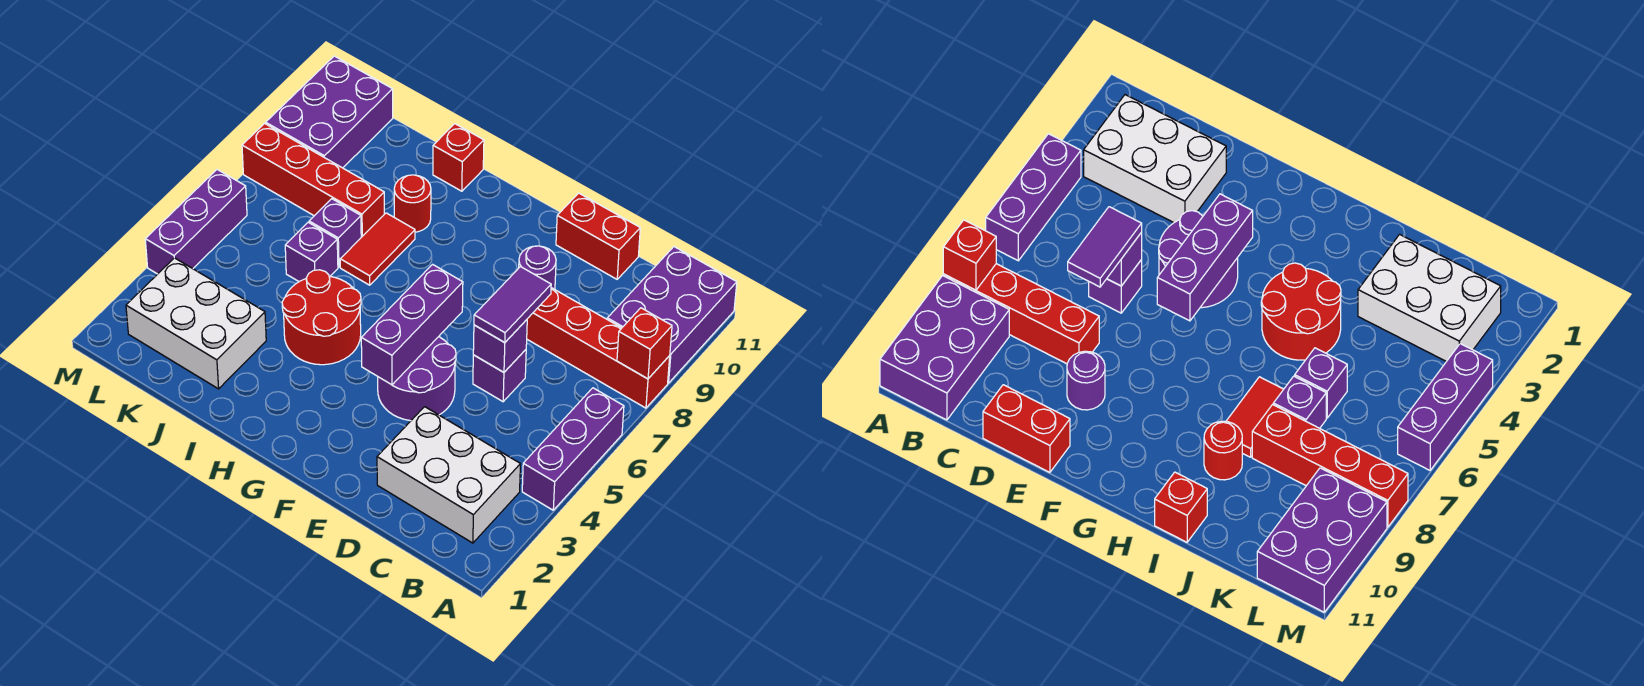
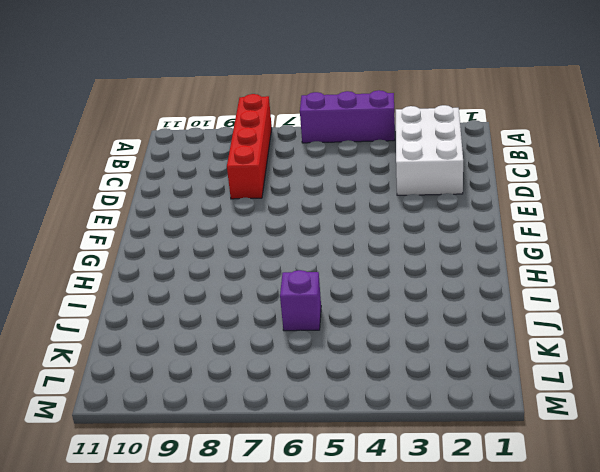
none -> purple 2x3 brick [607,247,737,383]
none -> purple 1x1 brick [473,350,526,402]
none -> red 1x2 brick [556,193,640,279]

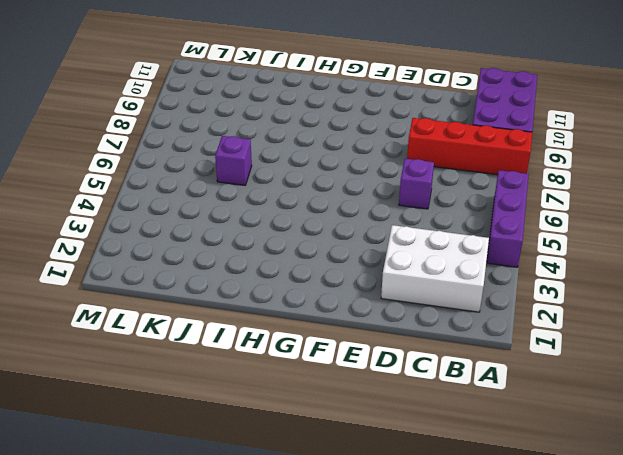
none -> red 1x2 brick [556,193,640,279]
none -> purple 2x2 round brick [378,337,456,421]
none -> purple 1x1 round brick [519,246,556,289]

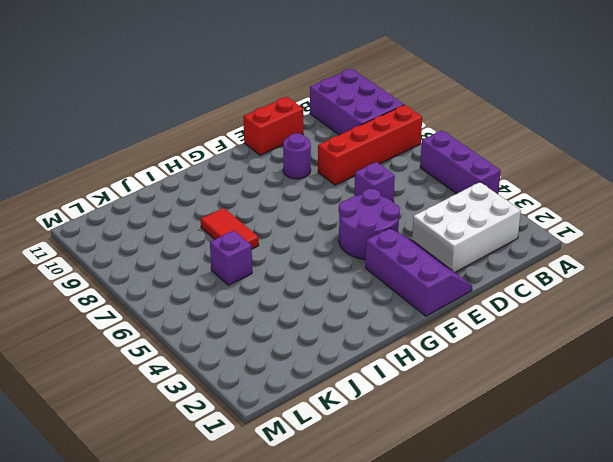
purple 2x3 slope [365,228,472,316] -> none
none -> red 2x2 round brick [282,270,361,365]
none -> red 1x1 round brick [394,175,431,232]
none -> red 1x1 brick [433,124,484,191]

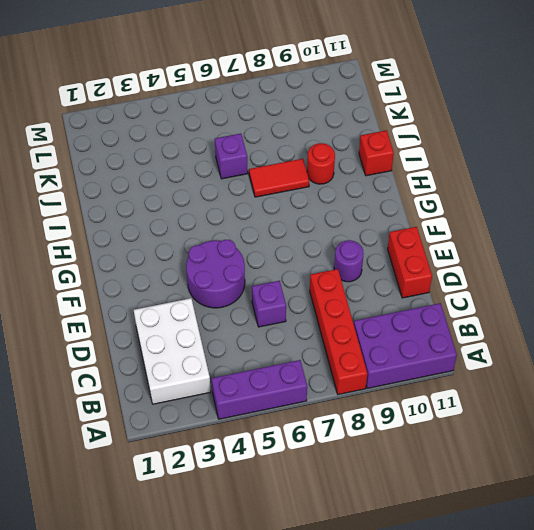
none -> red 2x2 round brick [282,270,361,365]
none -> white 2x3 brick [126,258,266,389]
none -> purple 1x1 brick [309,199,361,267]

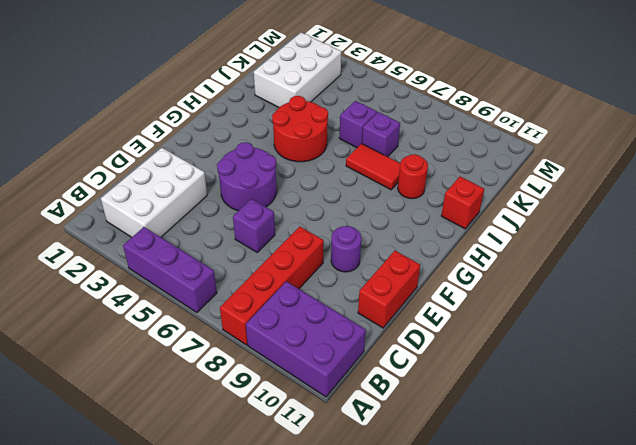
none -> red 1x4 brick [242,123,384,237]
none -> purple 2x3 brick [266,56,393,168]
none -> purple 1x3 brick [145,170,247,274]

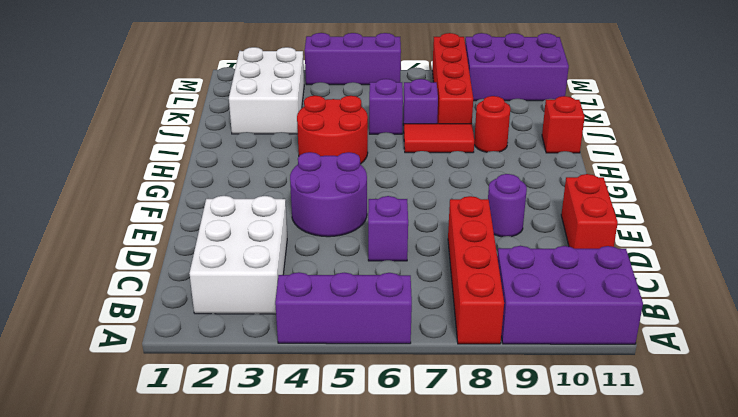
none -> red 1x1 brick [617,308,672,379]
none -> purple 1x1 brick [473,320,527,372]
none -> purple 1x3 brick [361,264,463,385]

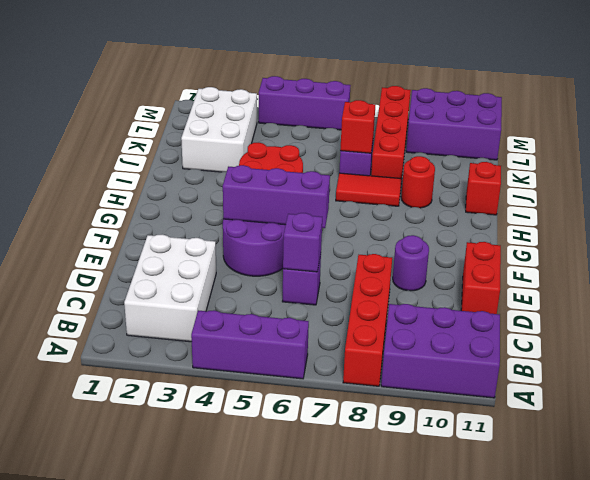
red 1x1 brick [340,100,375,153] -> red 1x1 brick moved to [617,308,672,379]
none -> purple 1x1 brick [285,222,338,282]
none -> purple 1x2 tile [474,267,551,343]

